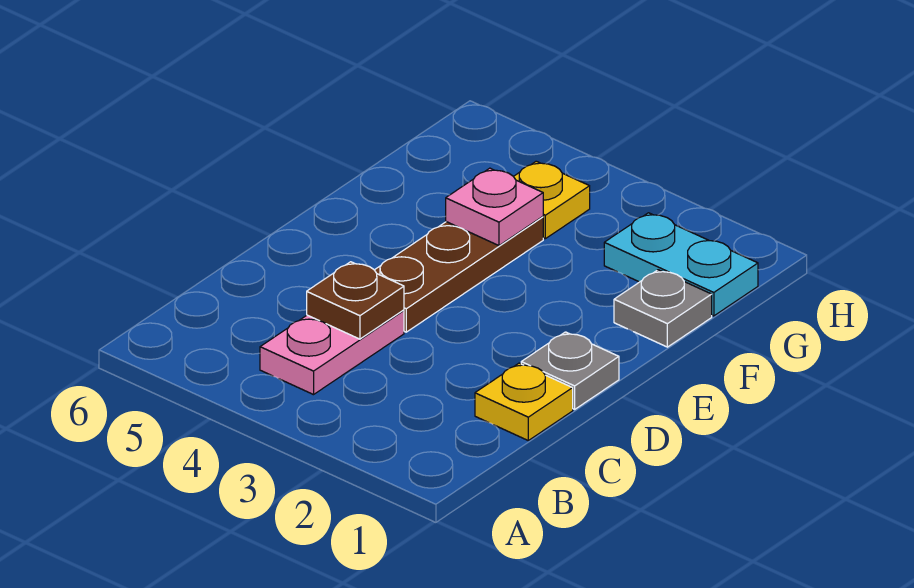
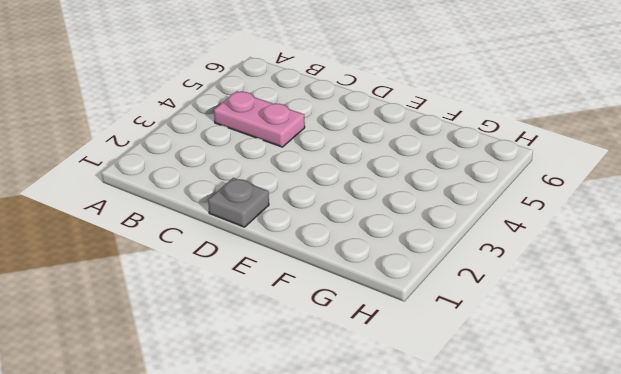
none -> yellow 1x1 plate [475,363,573,440]
none -> brown 1x3 plate [375,217,543,332]

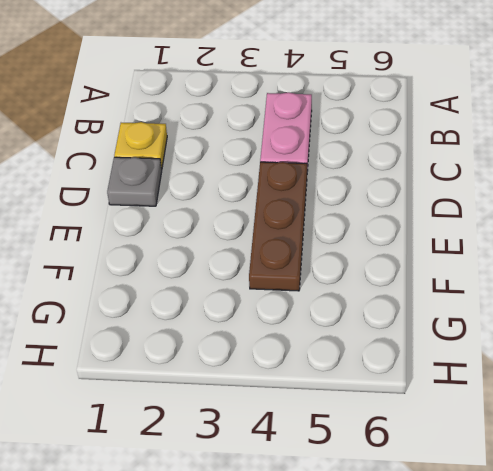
none -> grey 1x1 plate [614,270,712,347]
none -> cyan 1x2 plate [604,213,758,316]

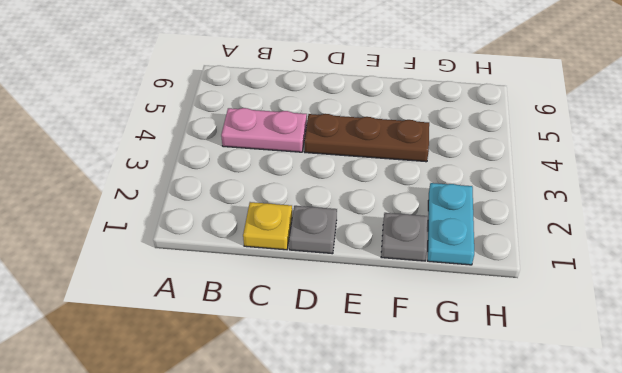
none -> yellow 1x1 plate [513,161,590,239]
none -> brown 1x1 plate [307,262,404,339]

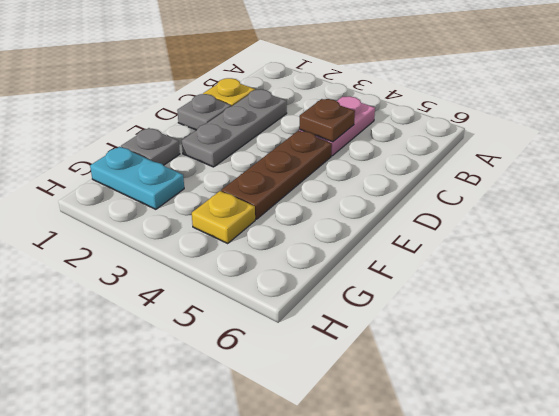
grey 1x3 plate [182,89,287,167] -> none
none -> pink 1x1 plate [446,168,543,246]

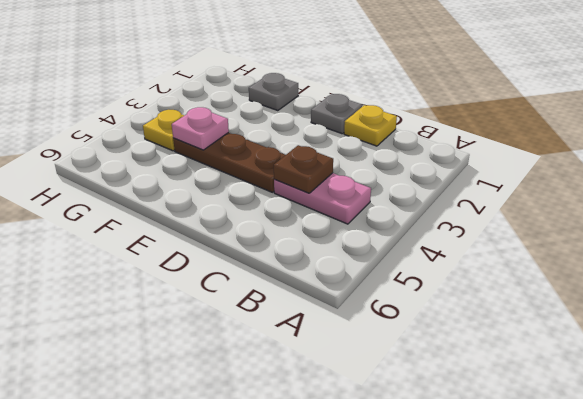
none -> cyan 1x2 plate [604,213,758,316]

